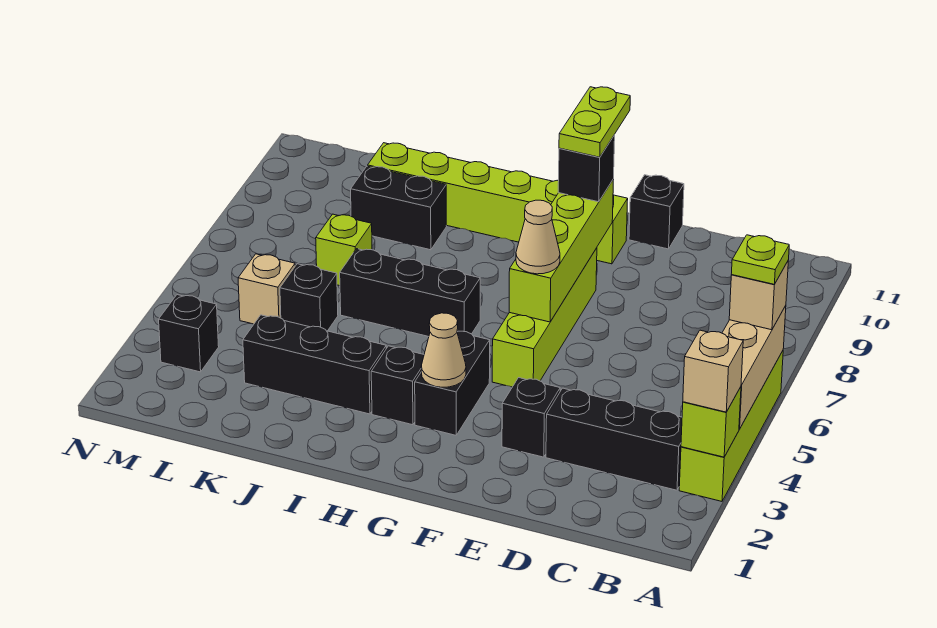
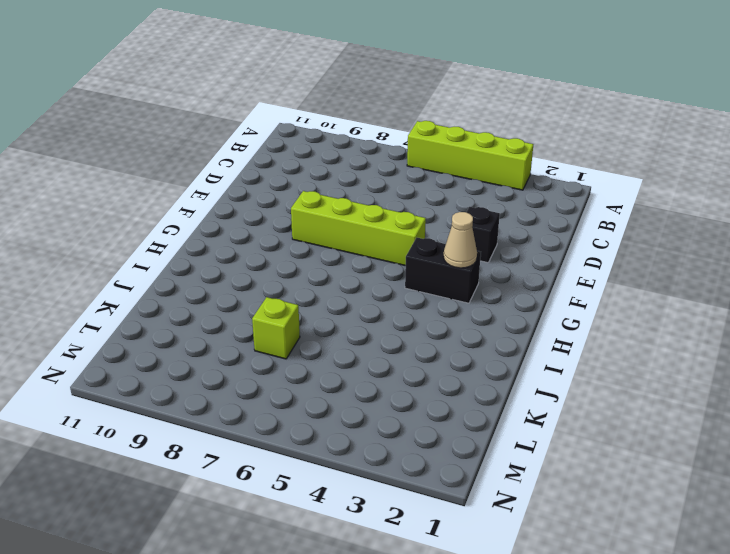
none -> black 1x3 brick [546,388,682,490]
none -> black 1x1 brick [629,175,684,249]
none -> lime 1x6 brick [368,143,628,264]

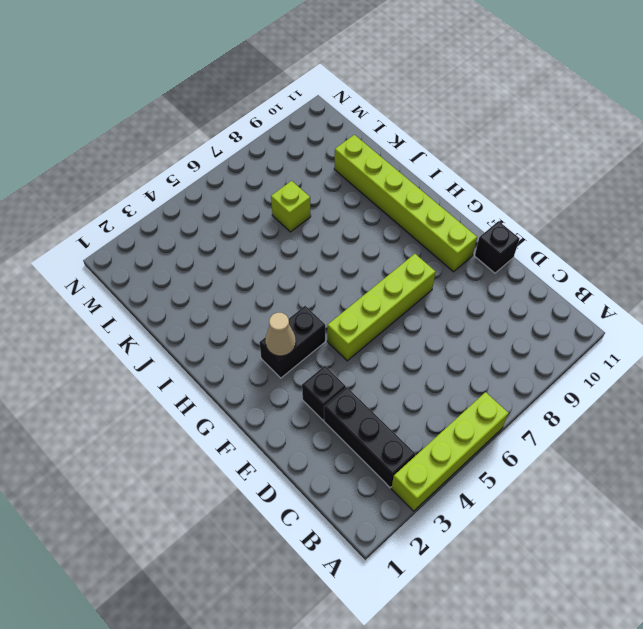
none -> black 1x1 brick [371,346,424,425]
none -> black 1x3 brick [340,249,480,337]
none -> black 1x3 brick [243,315,386,414]

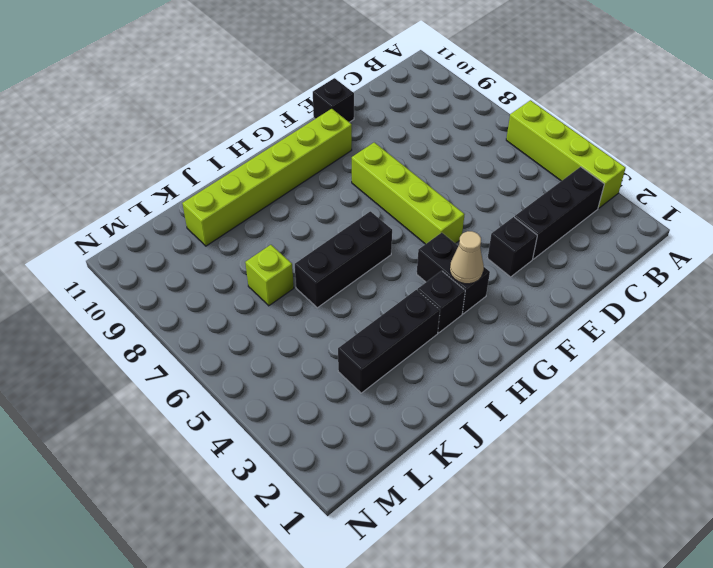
none -> black 1x2 brick [351,166,447,250]
none -> black 1x1 brick [280,264,338,331]
none -> tan 1x1 brick [238,254,295,324]

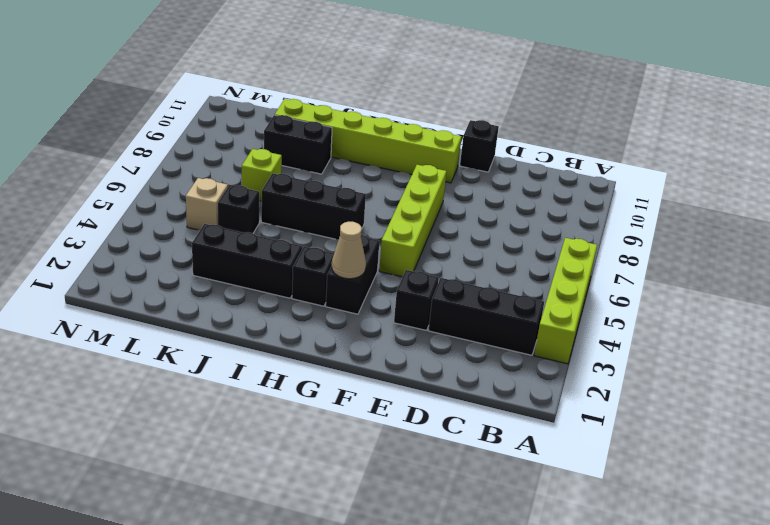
none -> black 1x1 brick [159,295,219,372]
none -> lime 1x1 brick [681,387,741,457]
none -> tan 1x3 brick [722,306,786,429]

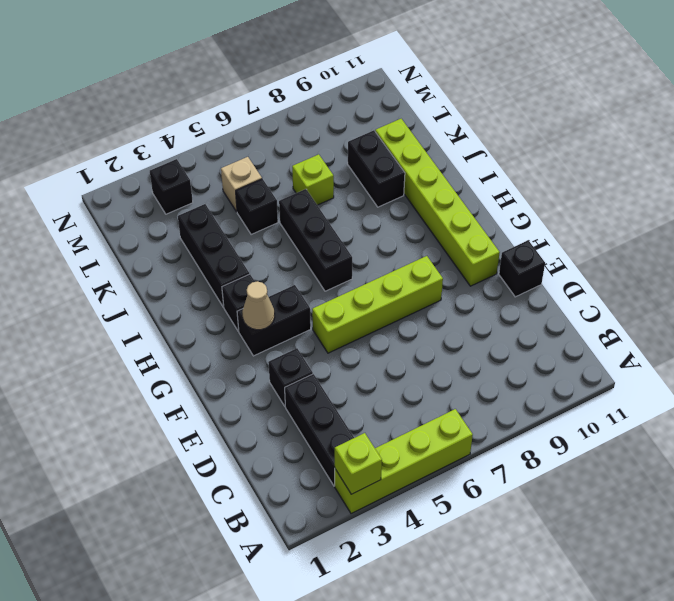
none -> tan 1x3 brick [722,306,786,429]
none -> lime 1x4 brick [509,179,614,322]
none -> tan 1x1 brick [683,330,743,412]

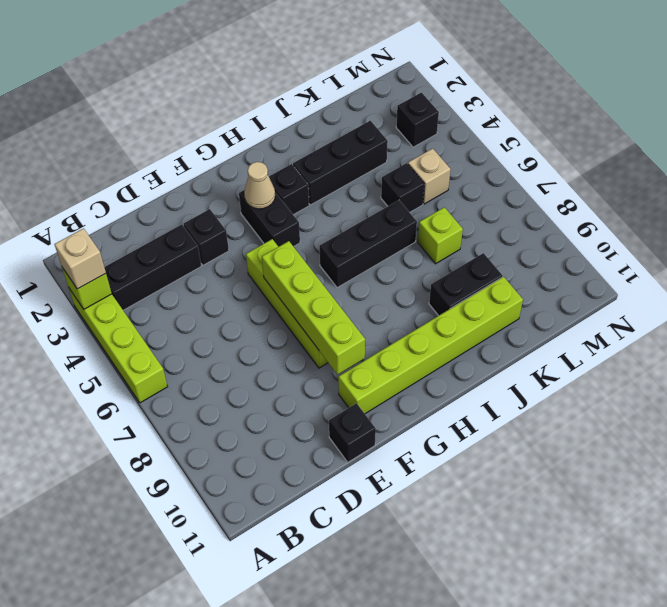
none -> tan 1x3 brick [722,306,786,429]
none -> tan 1x1 brick [729,261,788,330]
none -> tan 1x1 cone [516,200,560,274]

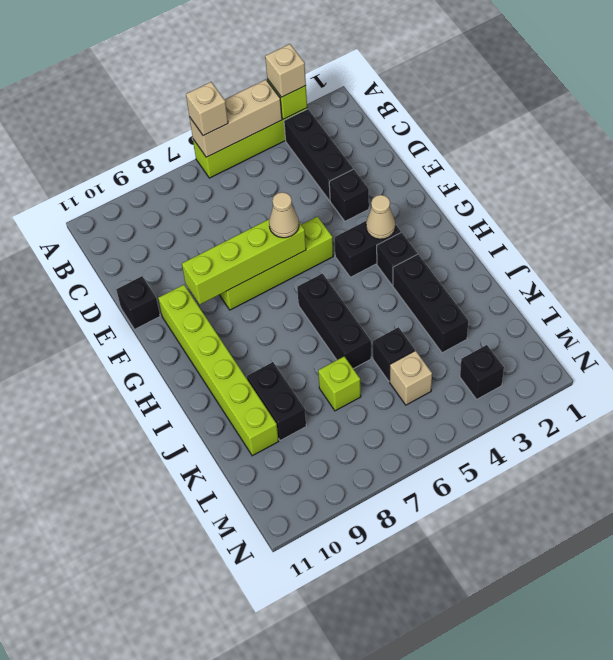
none -> black 1x1 brick [558,135,615,202]
none -> lime 1x1 plate [731,235,789,284]
none -> lime 1x2 plate [559,87,630,157]

